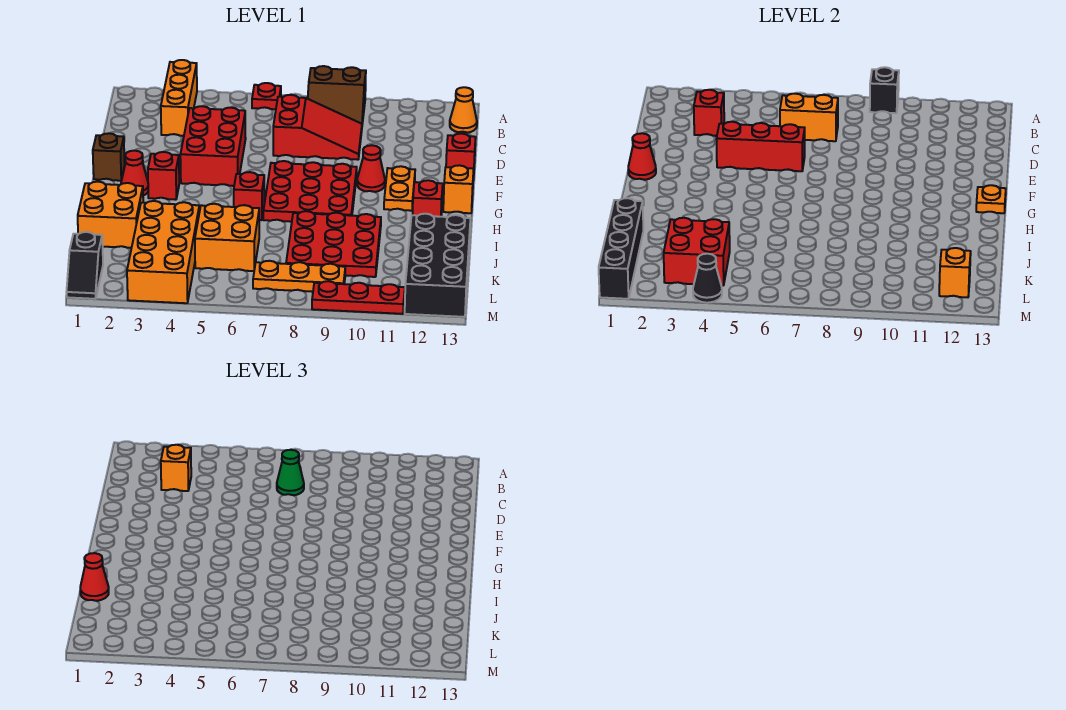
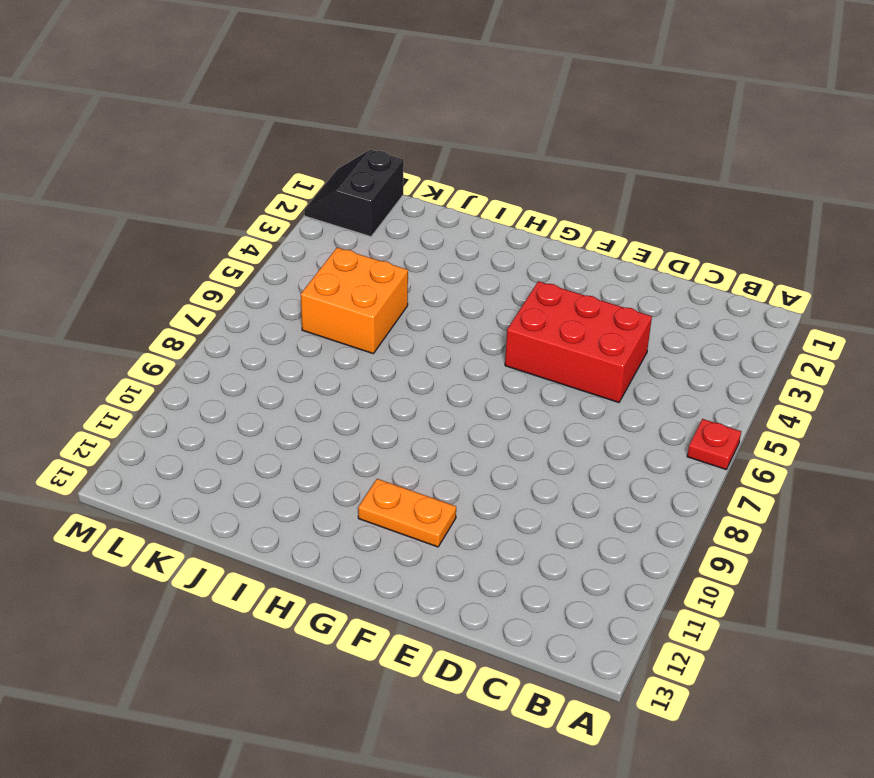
black 2x2 slope [304,150,404,237] -> black 1x2 slope [66,232,103,299]
none -> orange 1x3 brick [161,60,197,136]
none -> brown 2x2 slope [308,66,366,124]
none -> orange 1x1 cone [450,87,477,133]
none -> red 2x3 slope [273,95,362,160]

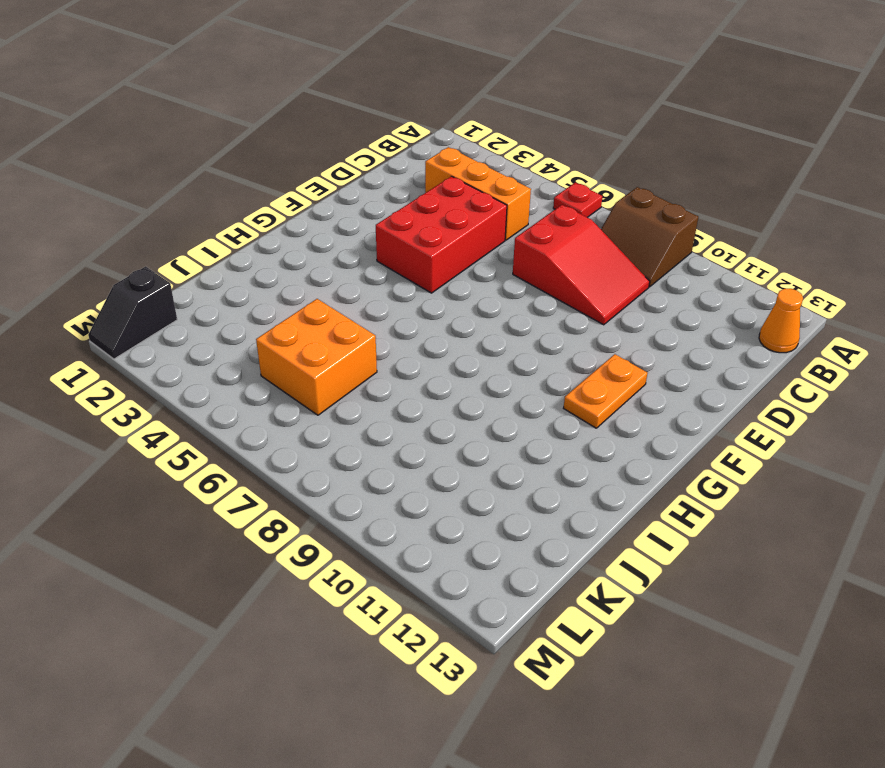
orange 1x3 brick [425,147,531,240] -> orange 1x3 brick turned to [161,60,197,136]
none -> red 1x1 brick [446,134,476,180]
none -> brown 1x1 brick [93,133,125,181]
none -> red 3x3 plate [263,161,357,222]
none -> red 1x1 cone [357,145,385,192]

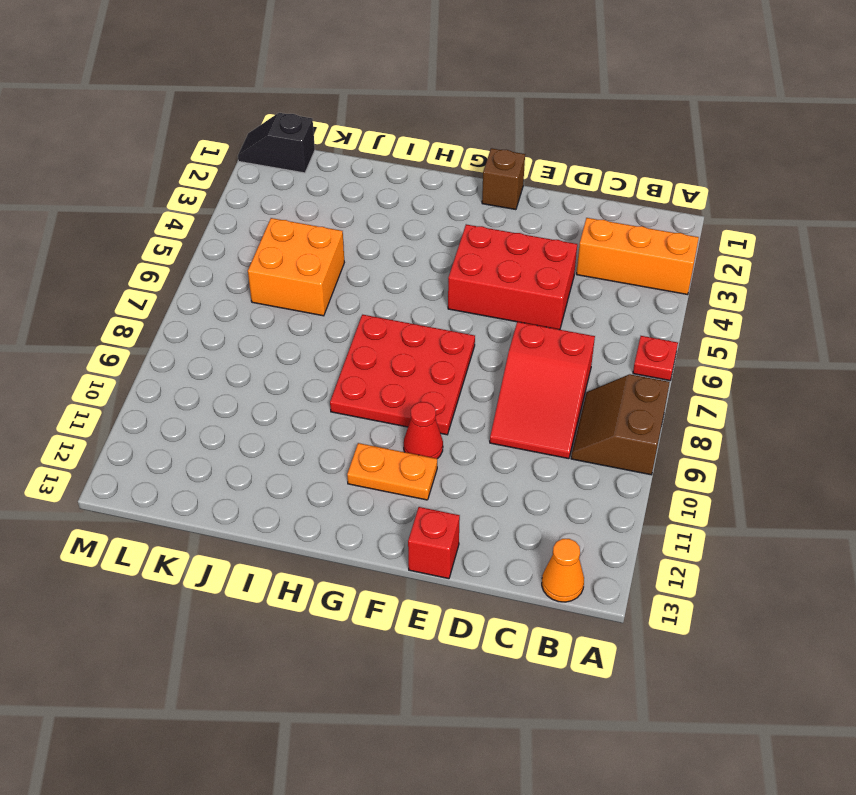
none -> red 1x1 cone [121,151,148,196]
none -> red 1x1 brick [148,152,179,200]
none -> orange 1x1 brick [443,165,474,213]
none -> red 1x1 brick [234,172,264,220]

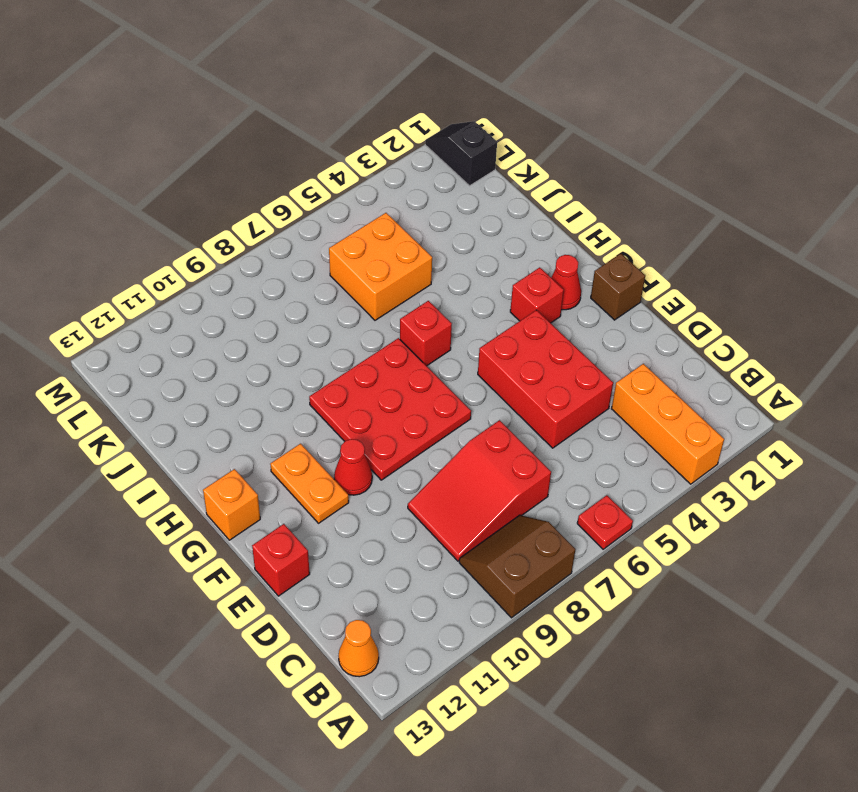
none -> red 1x1 brick [413,180,443,217]
none -> orange 2x2 brick [78,182,143,248]
none -> red 3x3 plate [286,211,381,277]
none -> orange 2x4 brick [127,201,199,303]

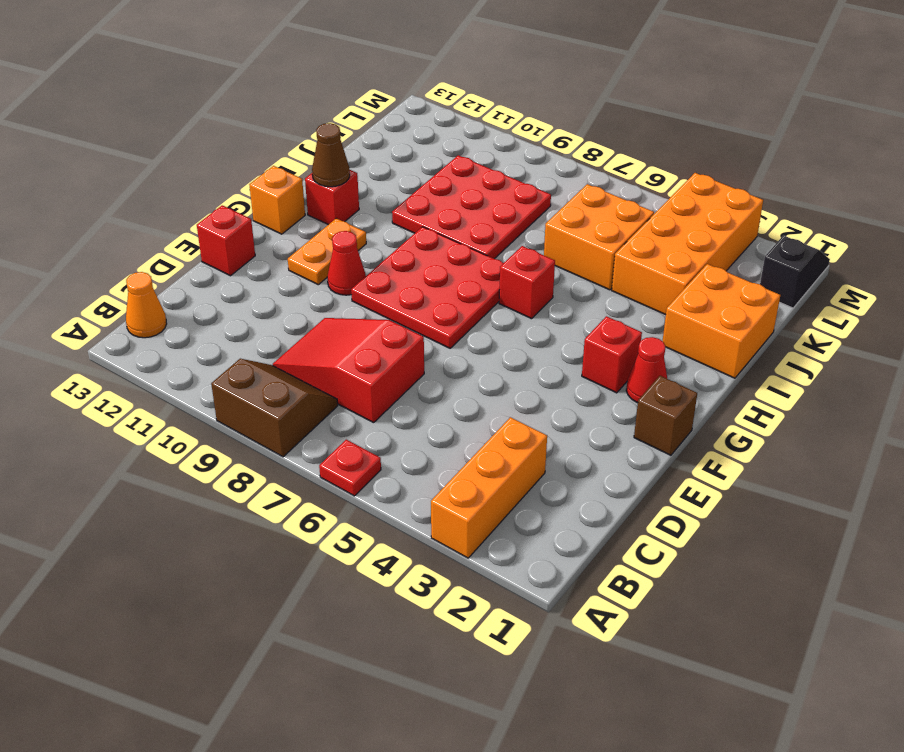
brown 1x1 cone [312,123,350,187] -> none
none -> red 2x3 brick [180,106,246,186]
none -> black 2x4 brick [405,214,471,317]
none -> orange 1x3 plate [253,261,345,292]
none -> red 1x3 plate [312,281,405,314]

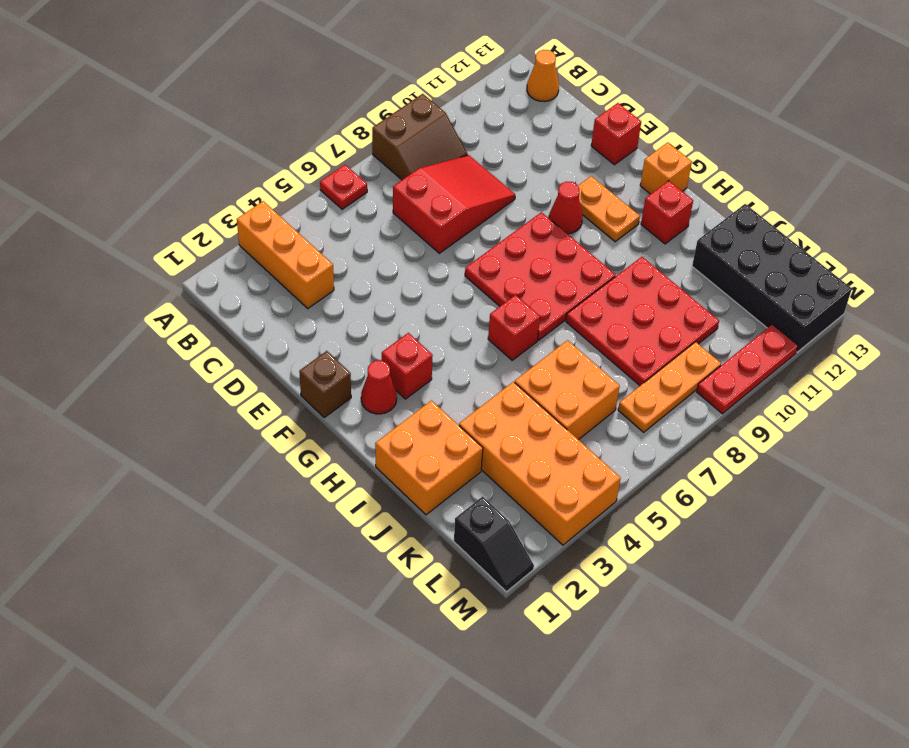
none -> red 2x3 brick [180,106,246,186]
none -> black 1x1 brick [870,67,899,113]
none -> red 1x1 brick [694,90,724,136]
none -> orange 1x2 brick [780,94,838,141]

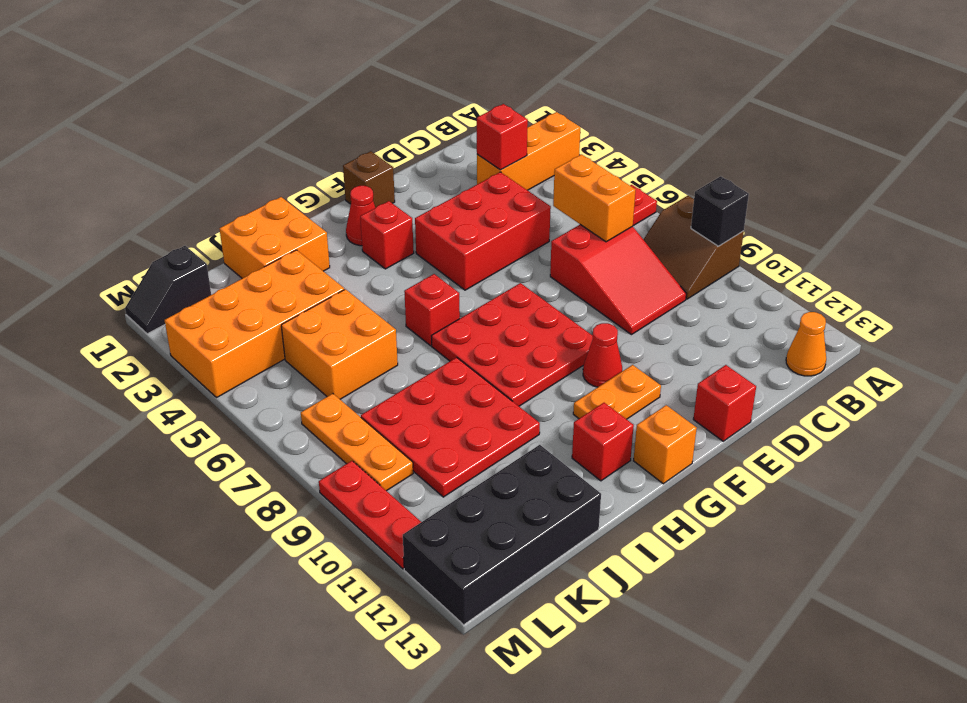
none -> red 1x3 brick [716,122,805,171]
none -> red 1x1 cone [628,133,656,180]
none -> orange 1x1 plate [976,185,1006,213]
none -> black 1x4 brick [599,198,643,299]

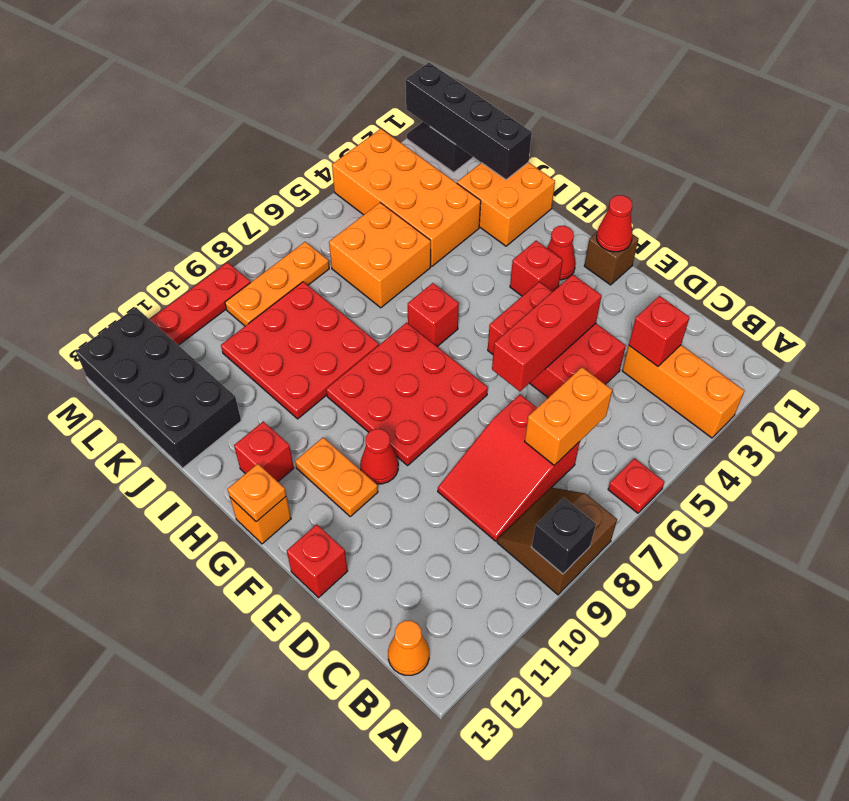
none -> red 2x2 brick [664,218,730,286]
none -> orange 1x1 brick [939,248,971,297]
none -> black 1x1 cone [693,254,722,303]
none -> orange 1x1 brick [161,445,191,491]

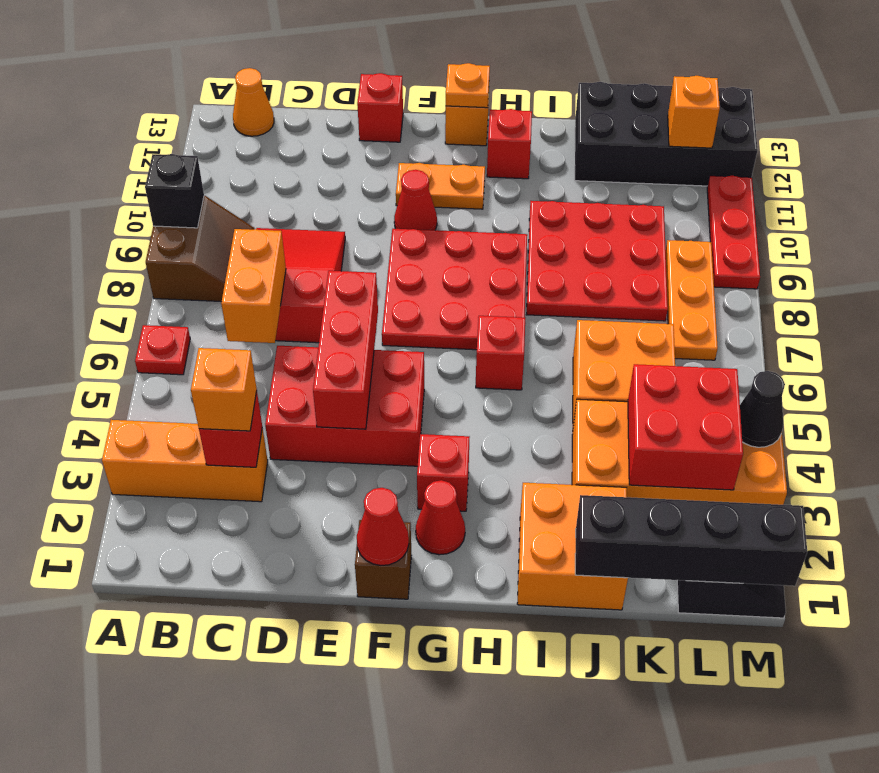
none -> green 1x1 cone [277,450,304,495]
none -> red 1x1 cone [80,553,109,601]

